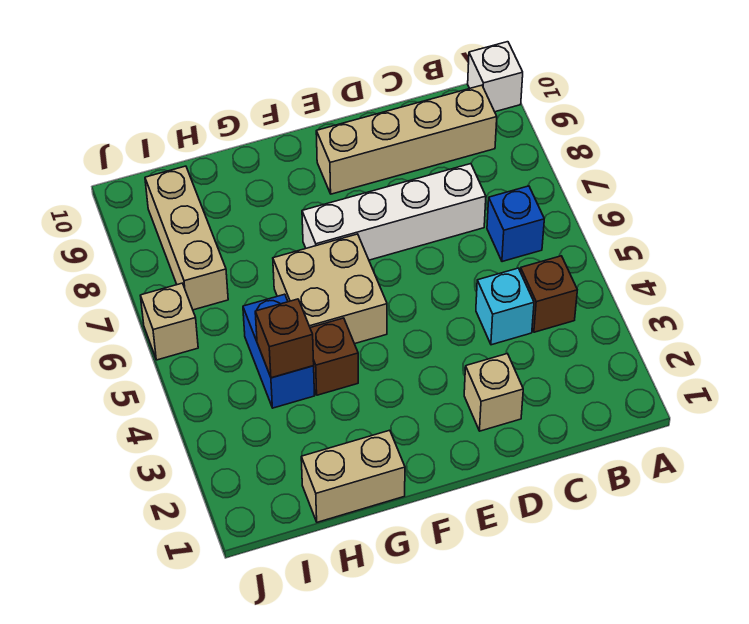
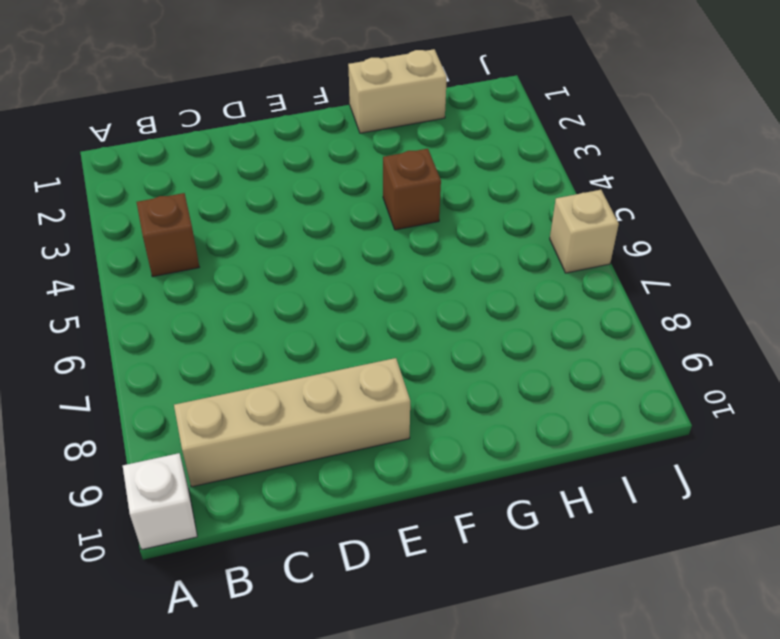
none -> blue 1x1 brick [487,186,544,262]
none -> cyan 1x1 brick [476,268,534,345]
none -> white 1x4 brick [302,164,486,260]

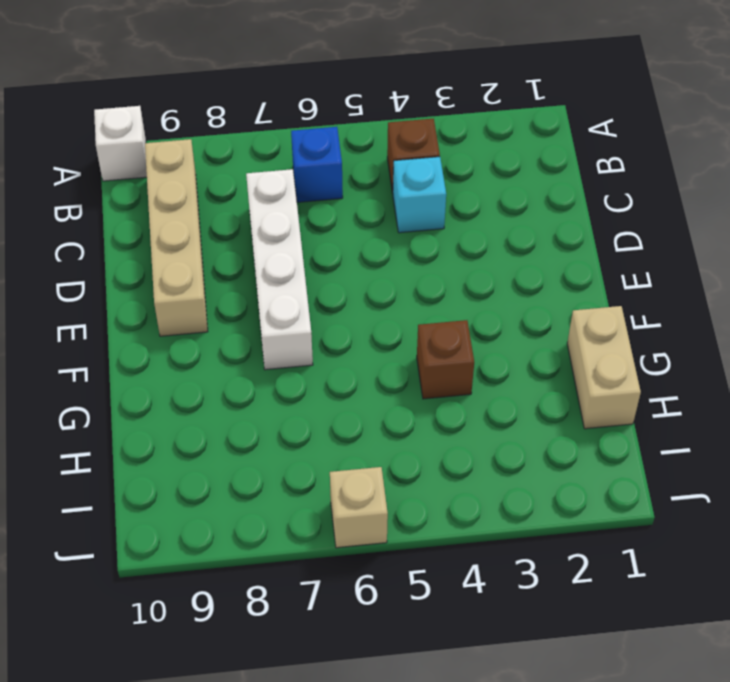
none -> tan 1x1 brick [464,354,523,431]
none -> tan 2x2 brick [273,234,387,344]
none -> blue 1x2 brick [243,294,315,408]

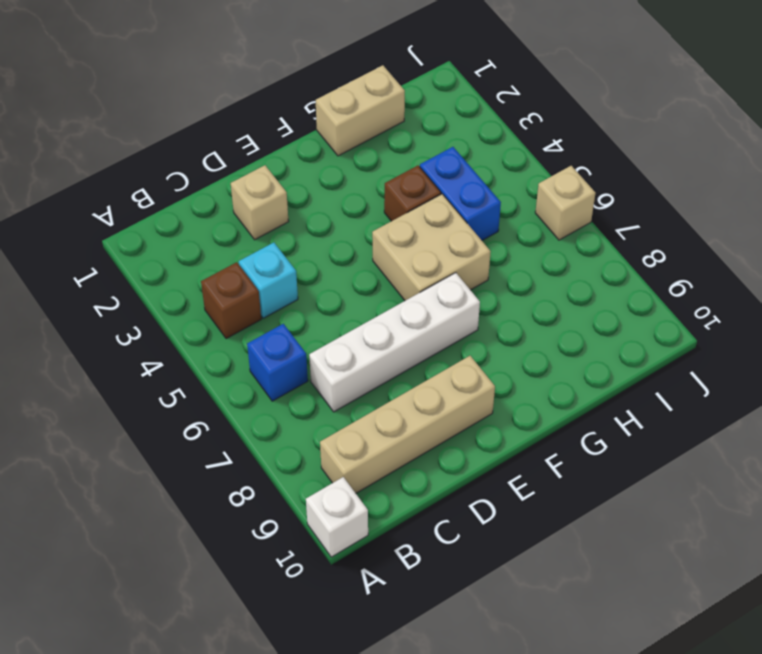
none -> tan 1x3 brick [145,166,228,310]
none -> brown 1x1 brick [255,299,314,378]

